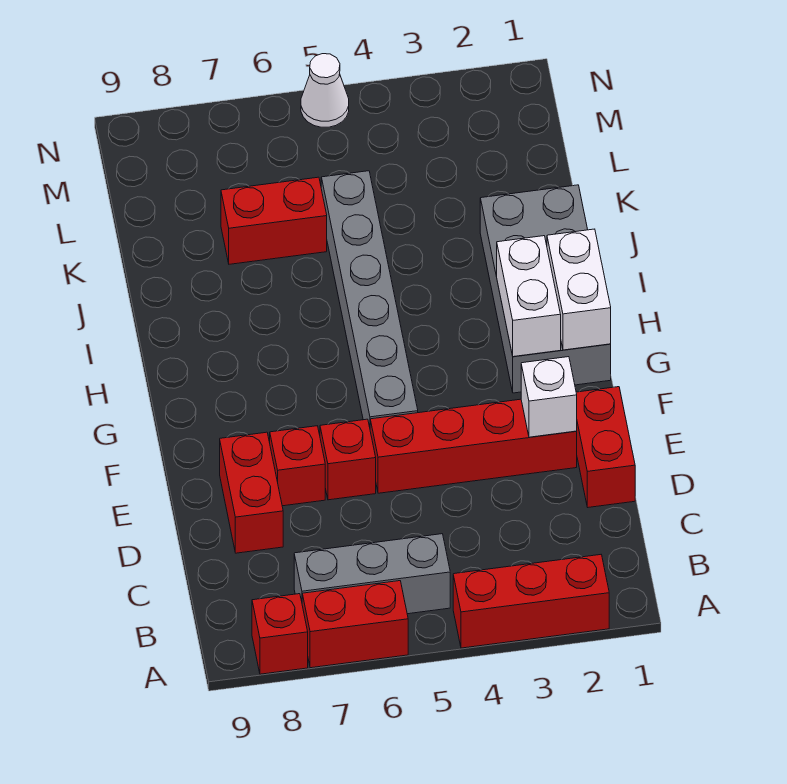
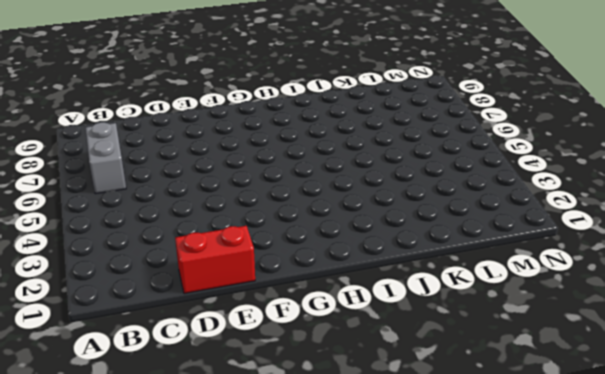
grey 1x2 brick [85,122,126,194] -> grey 1x3 brick [294,534,450,614]
none -> red 1x3 brick [453,555,609,648]
none -> red 1x2 brick [302,581,408,668]
none -> red 1x1 brick [252,594,308,674]

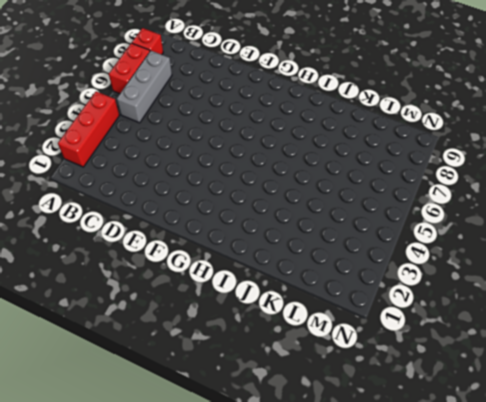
none -> red 1x2 brick [576,387,635,507]
none -> red 1x2 brick [220,432,283,553]
none -> red 1x4 brick [370,399,577,493]

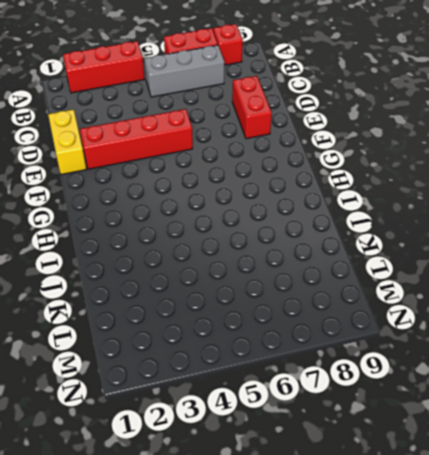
yellow 1x2 brick [48,109,86,175] -> red 1x2 brick [576,387,635,507]
none -> red 1x1 brick [320,419,376,500]
none -> red 1x1 brick [270,426,325,506]
none -> grey 1x6 brick [321,171,418,427]

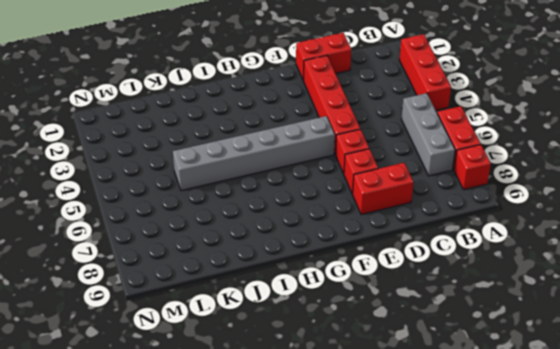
none -> grey 2x4 brick [480,185,611,393]
none -> red 1x2 brick [221,177,327,264]
none -> white 1x1 cone [301,54,349,127]

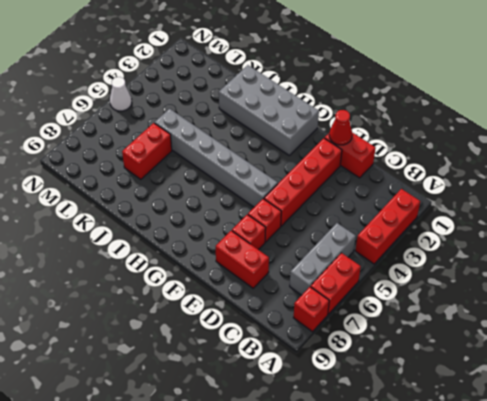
red 1x1 cone [329,110,352,145] -> none
none -> white 1x1 brick [521,357,577,437]
none -> white 1x2 brick [547,229,611,350]
none -> white 1x2 brick [497,236,561,357]

